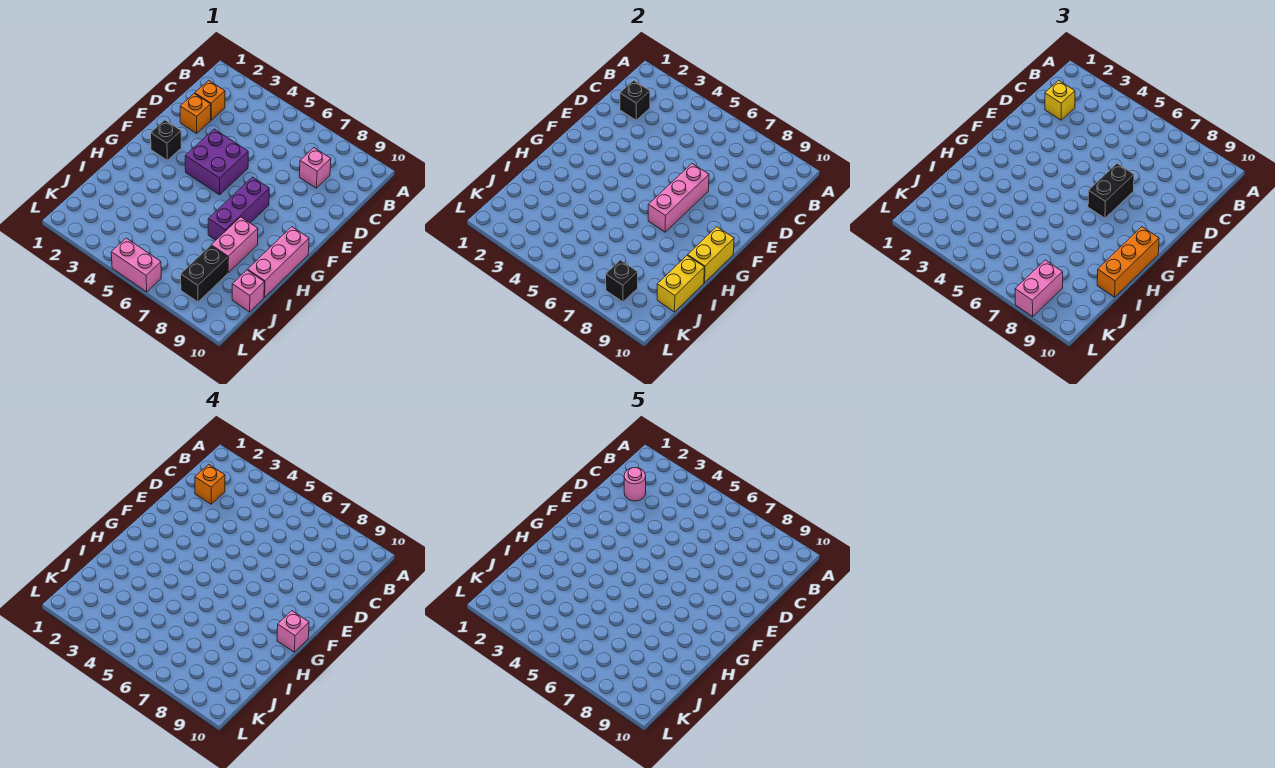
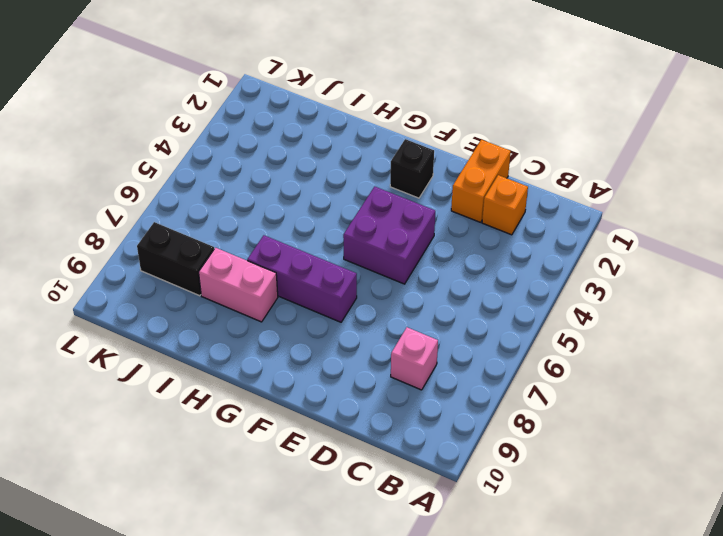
orange 1x2 brick [451,140,511,222] -> orange 1x1 brick [180,94,211,133]
none -> pink 1x3 brick [248,227,309,297]
none -> pink 1x1 brick [232,270,264,312]
none -> pink 1x2 brick [111,238,161,292]

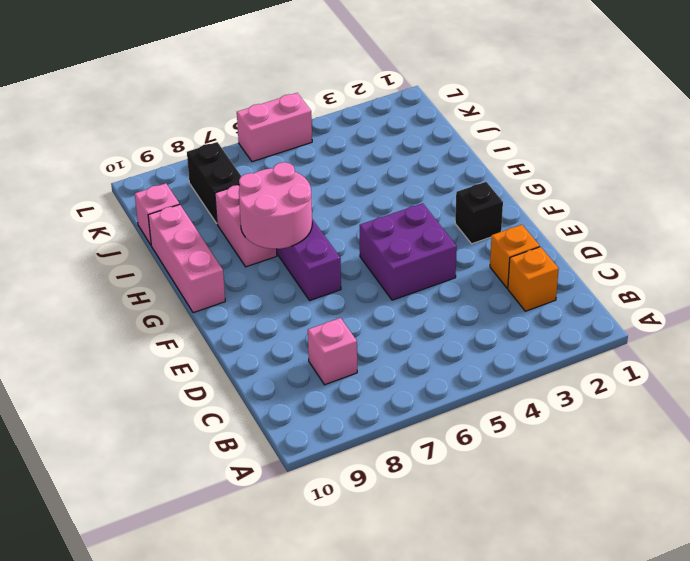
pink 2x2 round brick [239,162,312,249] -> pink 1x3 brick [648,164,709,232]
none -> black 1x1 brick [620,80,650,120]
none -> yellow 1x2 brick [688,227,734,283]
none -> yellow 1x2 brick [657,256,704,312]

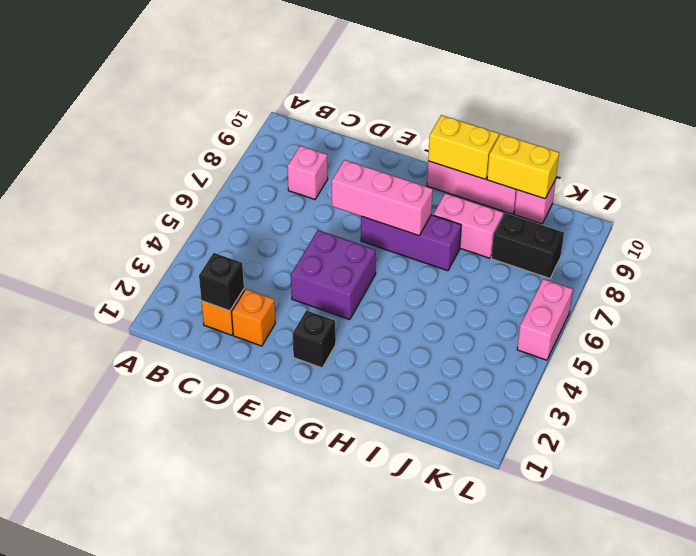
none -> black 1x1 brick [606,260,638,302]
none -> yellow 1x1 brick [1045,80,1075,120]
none -> black 1x2 brick [1088,164,1134,218]

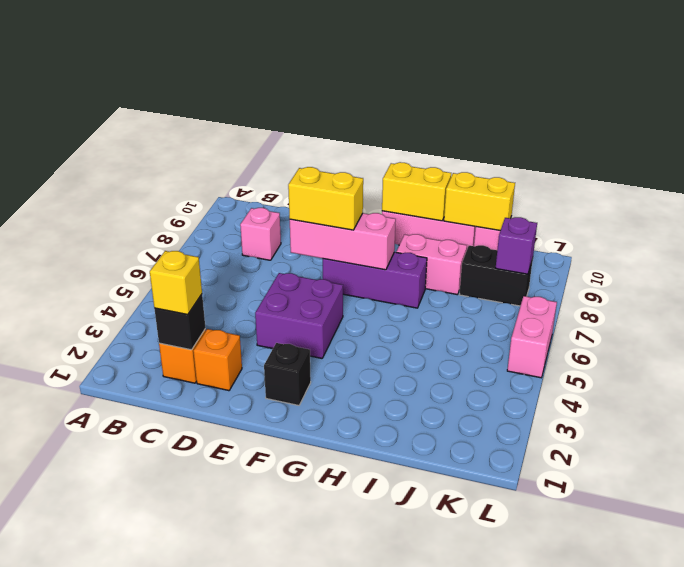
yellow 1x2 brick [288,167,363,230] -> black 1x2 brick [1088,164,1134,218]
purple 1x1 brick [496,217,537,274] -> black 1x1 brick [606,260,638,302]
none -> orange 1x3 brick [1097,227,1159,297]
none -> pink 1x2 brick [1015,260,1063,317]
none -> orange 1x1 brick [195,464,225,504]

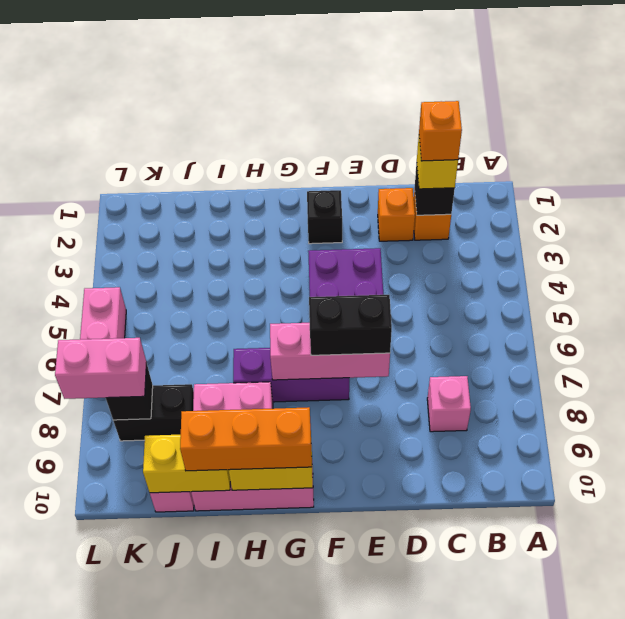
none -> pink 1x1 brick [277,611,309,652]
none -> pink 1x1 round brick [624,468,646,501]

